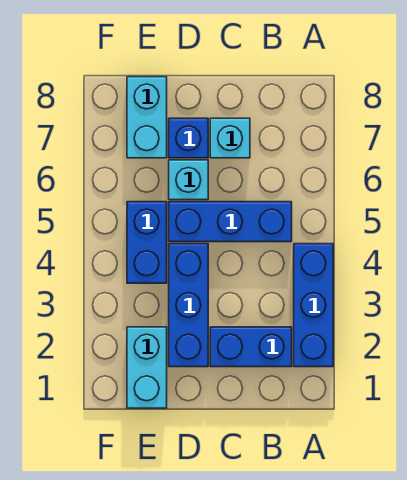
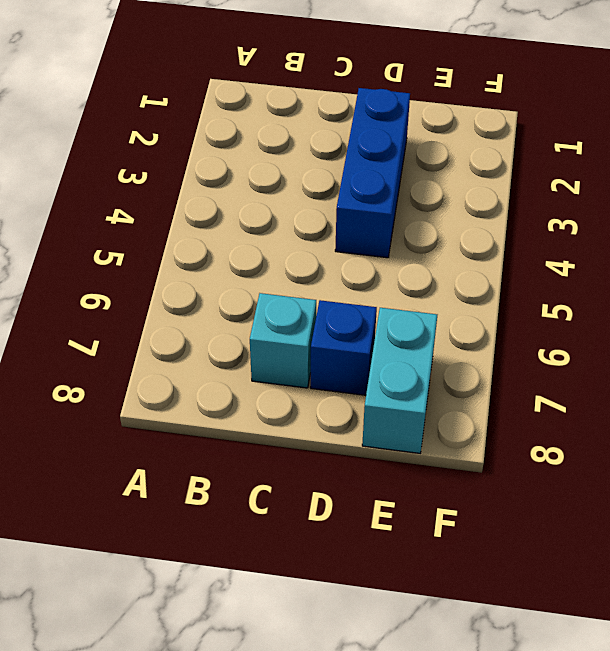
none -> blue 1x3 brick [294,244,333,367]
none -> blue 1x2 brick [210,327,292,367]

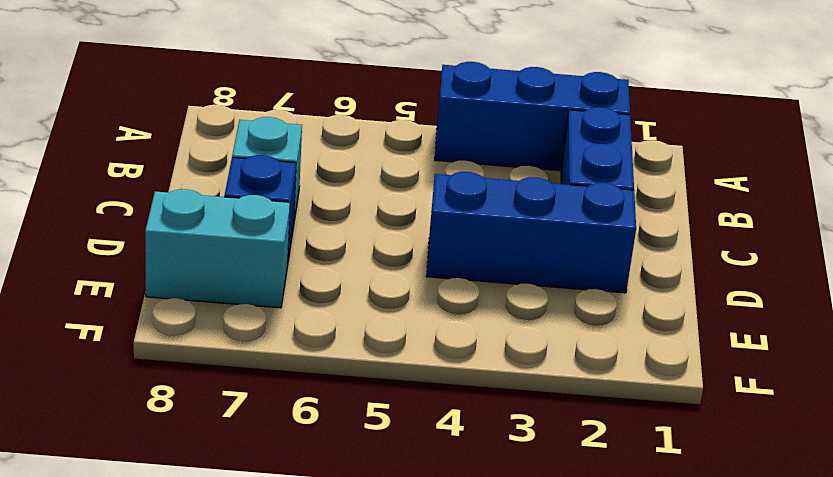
none -> blue 1x3 brick [169,202,292,242]
none -> cyan 1x1 brick [169,160,208,200]

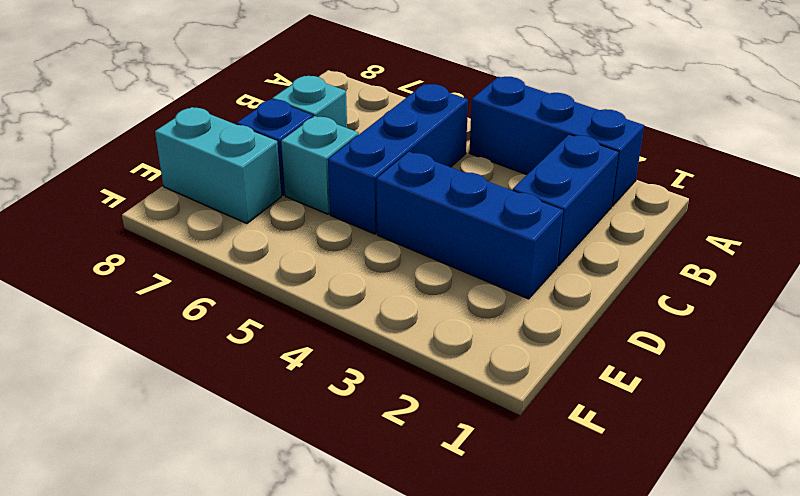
none -> cyan 1x2 brick [127,327,167,408]
none -> blue 1x2 brick [127,202,167,283]

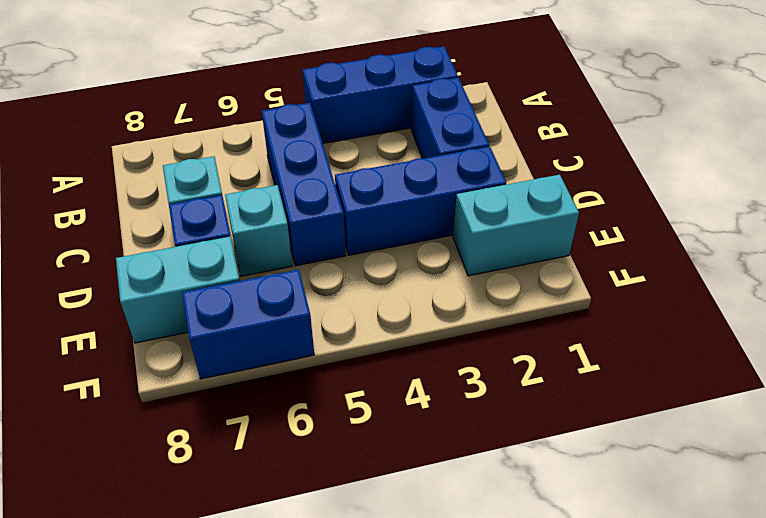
blue 1x2 brick [182,270,314,379] -> blue 1x2 brick moved to [127,202,167,283]

